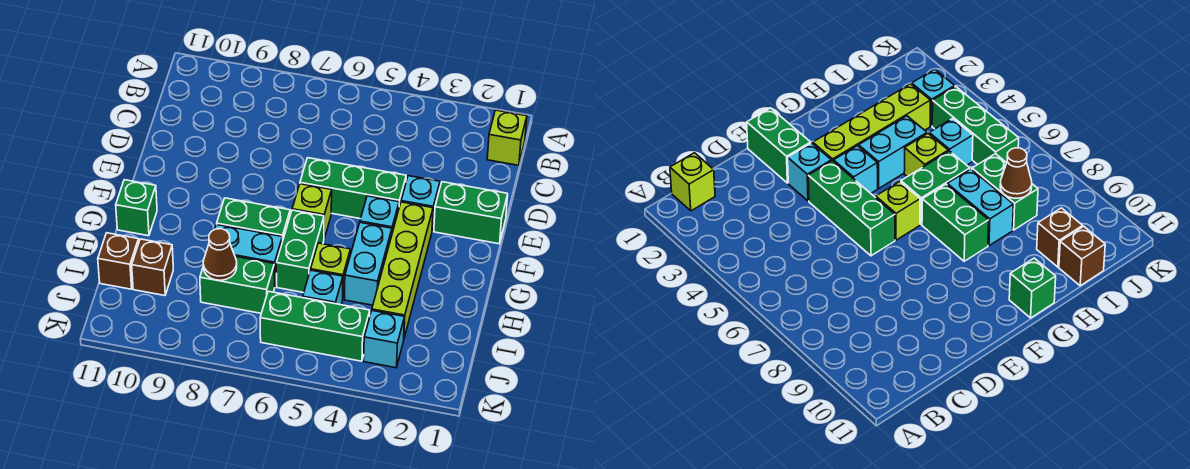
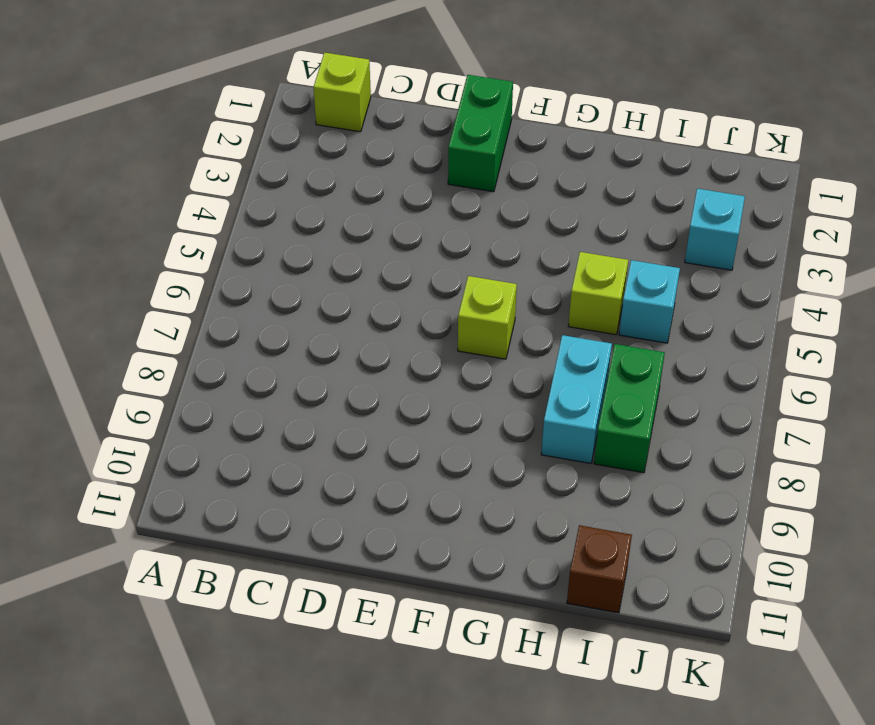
none -> cyan 1x1 brick [401,176,440,230]
none -> green 1x3 brick [300,158,406,219]
none -> lime 1x4 brick [372,202,433,338]

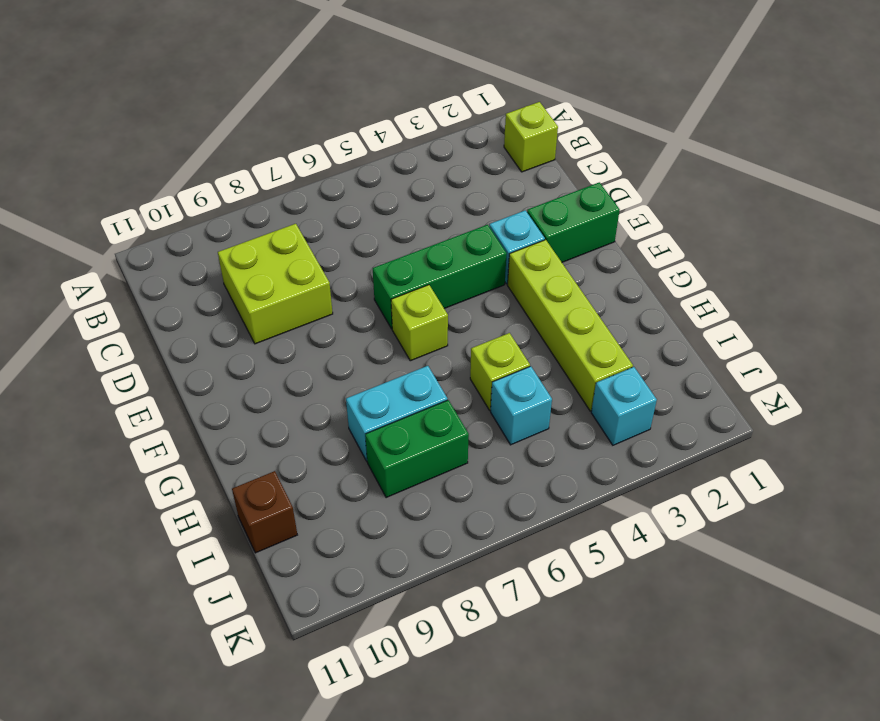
lime 2x2 brick [218,224,333,344] -> none
none -> cyan 1x1 brick [360,196,399,233]
none -> cyan 1x2 brick [344,223,392,305]
none -> green 1x2 brick [276,210,324,293]

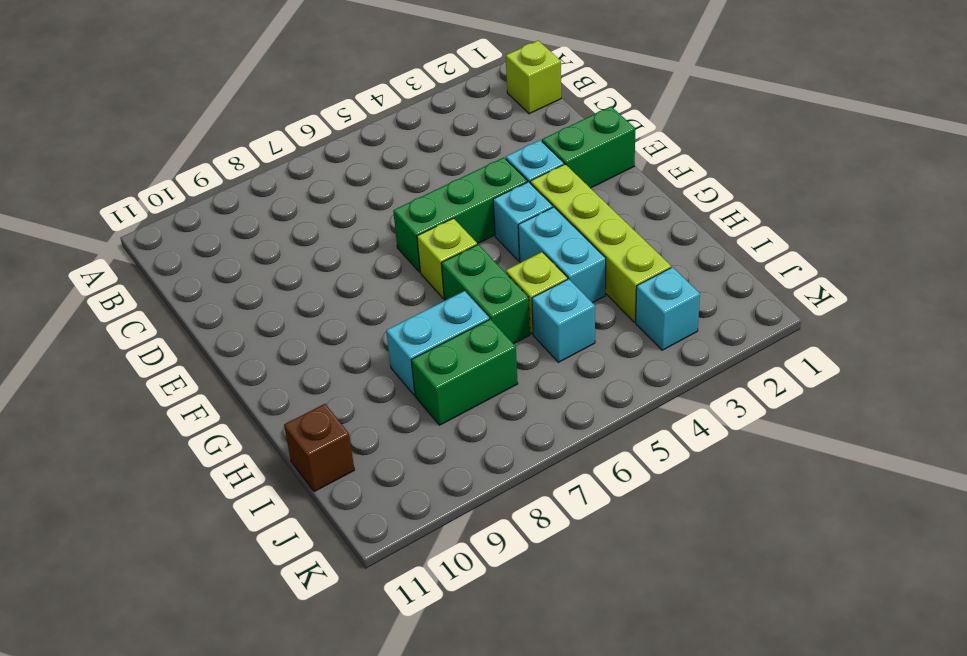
none -> green 1x2 brick [217,198,290,242]
none -> green 1x1 brick [116,180,157,236]
none -> brown 1x1 brick [132,239,173,296]

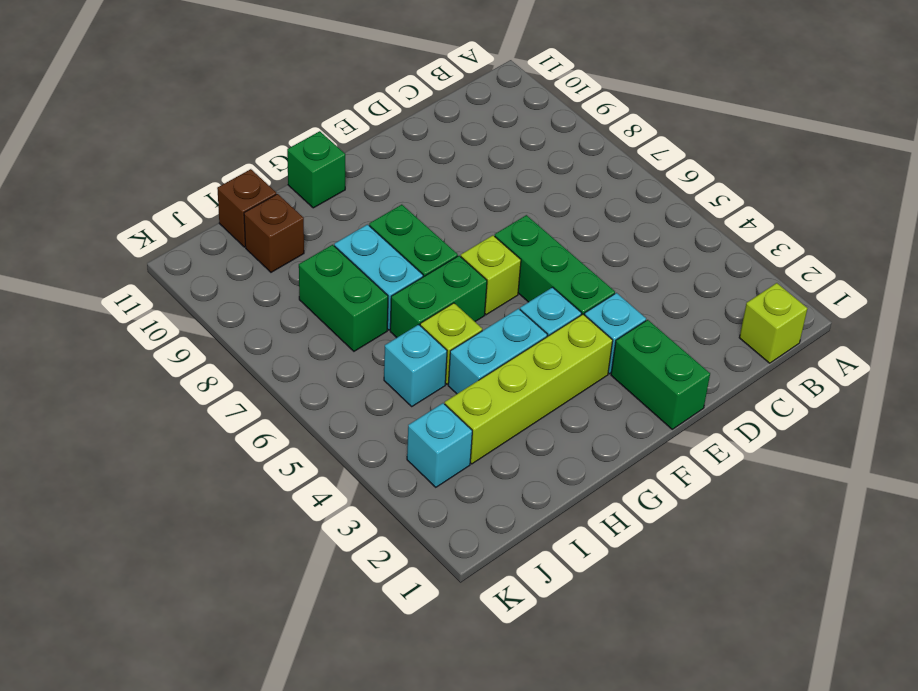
none -> green 1x3 brick [260,291,370,361]
none -> brown 1x1 cone [203,229,237,280]

